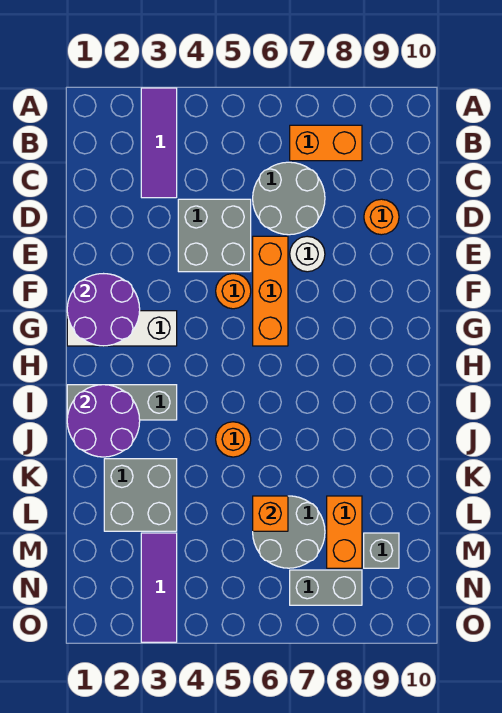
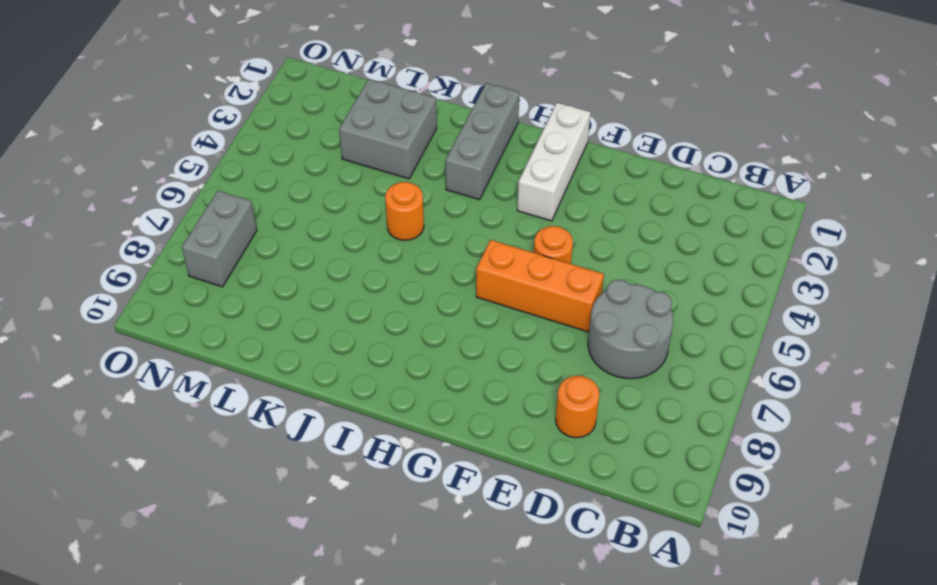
none -> purple 1x3 tile [141,88,177,198]
none -> orange 1x2 brick [290,125,362,161]
none -> grey 2x2 brick [178,199,251,272]

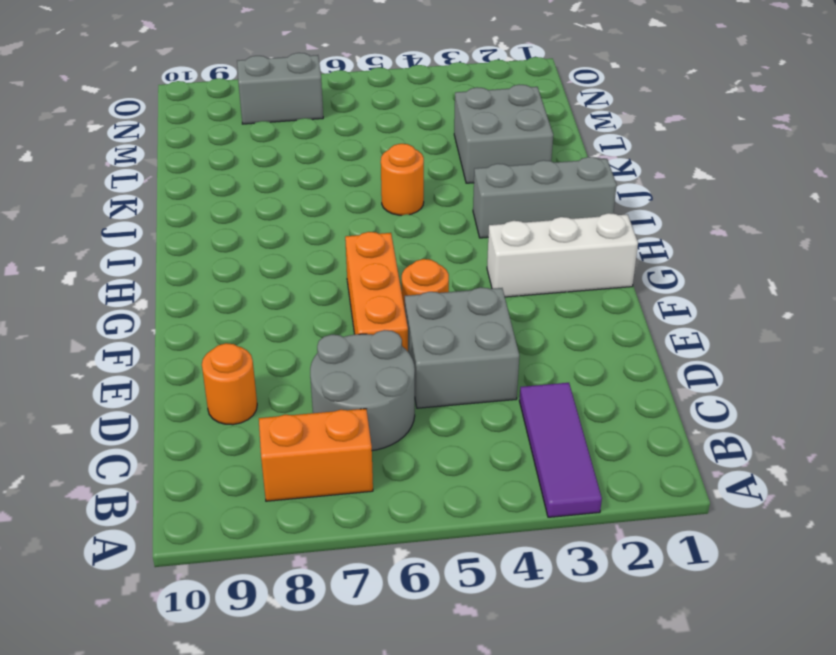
none -> white 1x1 round brick [290,236,325,272]
none -> grey 2x2 round brick [253,496,325,568]
none -> orange 1x2 brick [327,496,362,568]

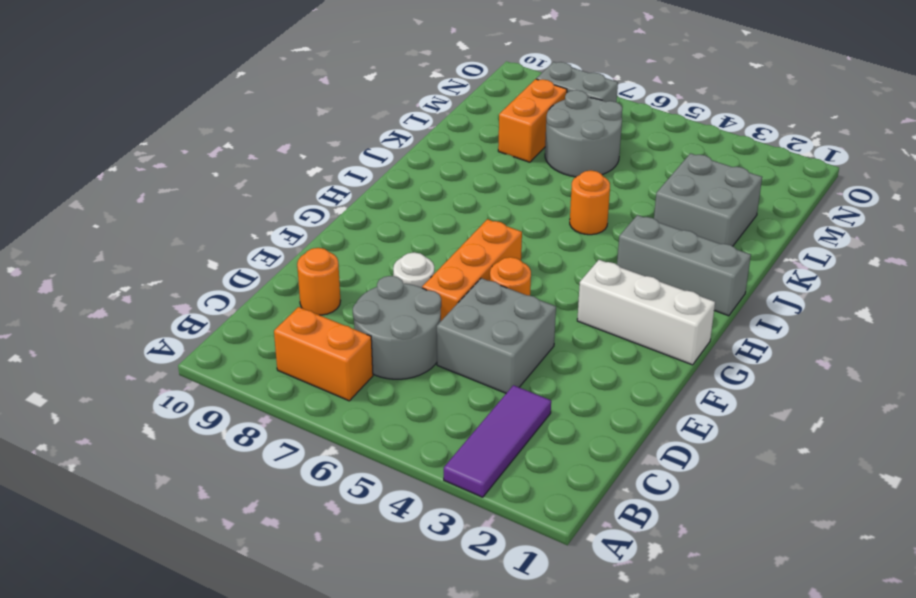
none -> purple 1x3 tile [141,533,177,642]
none -> grey 1x1 brick [364,533,399,568]
none -> purple 2x2 round brick [67,274,140,346]

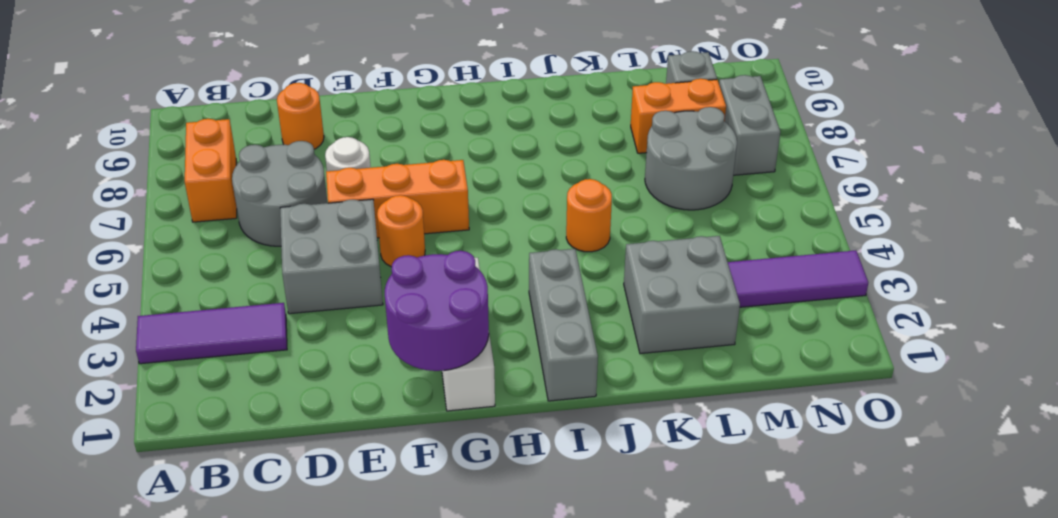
none -> purple 2x2 round brick [67,385,140,457]
none -> orange 1x1 brick [253,496,288,531]

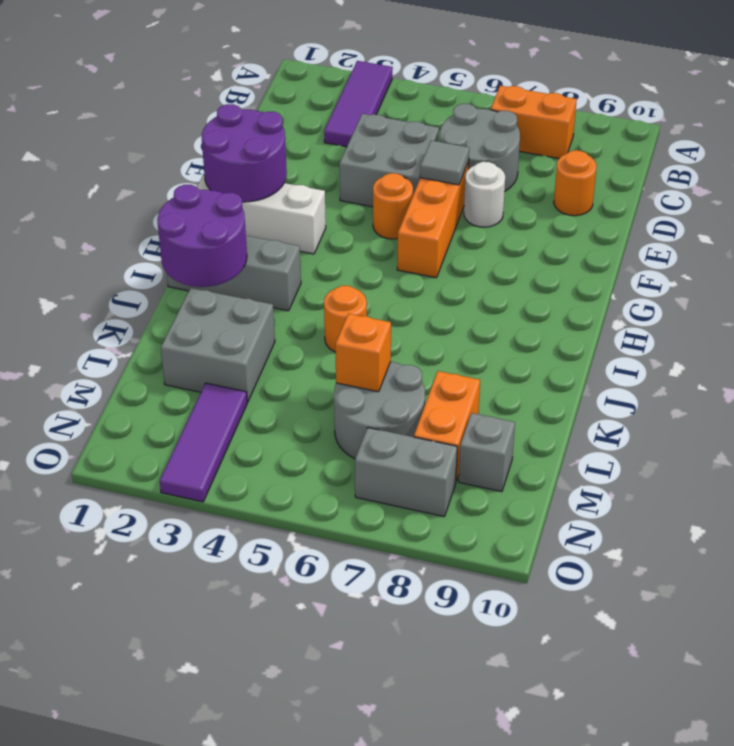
grey 1x1 tile [420,140,469,185] -> none

